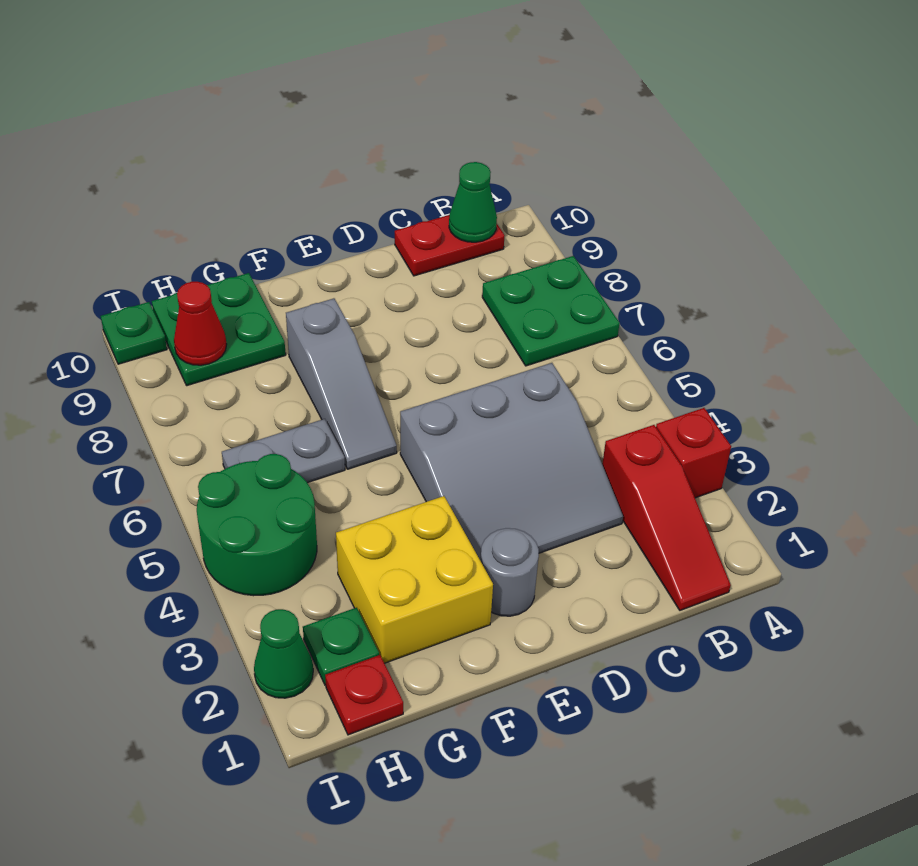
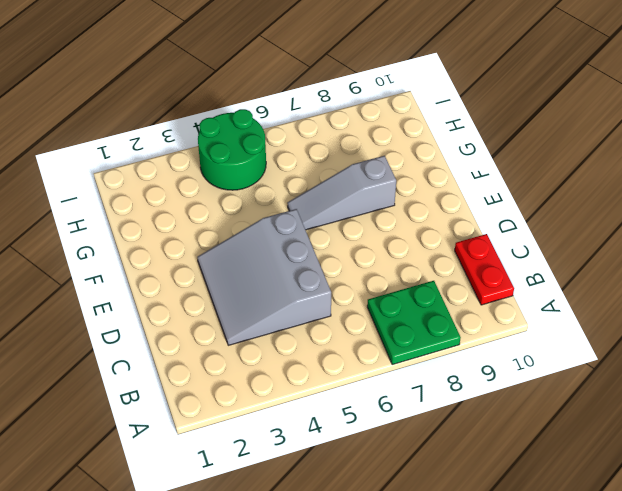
none -> red 1x1 brick [656,408,731,498]
none -> red 1x3 slope [602,425,731,610]
none -> grey 1x1 round brick [481,528,539,616]

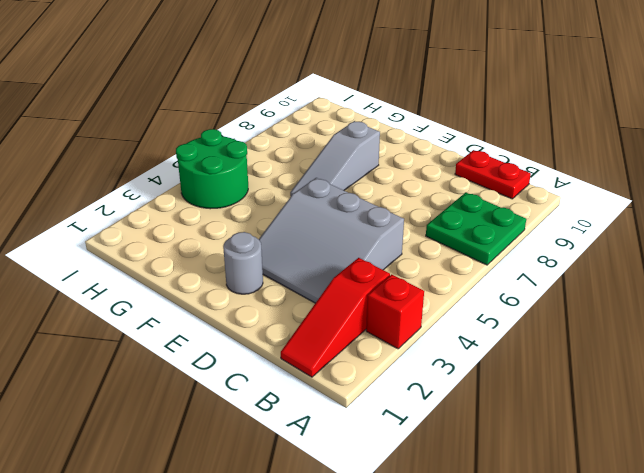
none -> yellow 2x2 brick [336,496,493,663]
none -> grey 1x2 plate [222,419,345,483]
none -> green 2x2 plate [152,273,286,386]

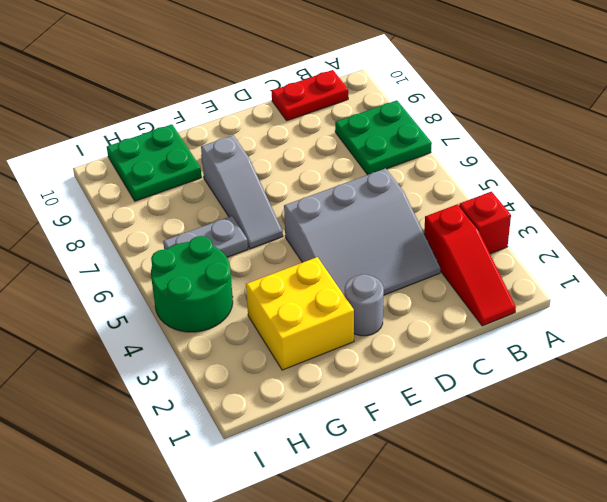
none -> red 1x1 plate [325,655,403,735]
none -> green 1x1 plate [303,608,379,685]
none -> green 1x1 cone [254,609,313,698]

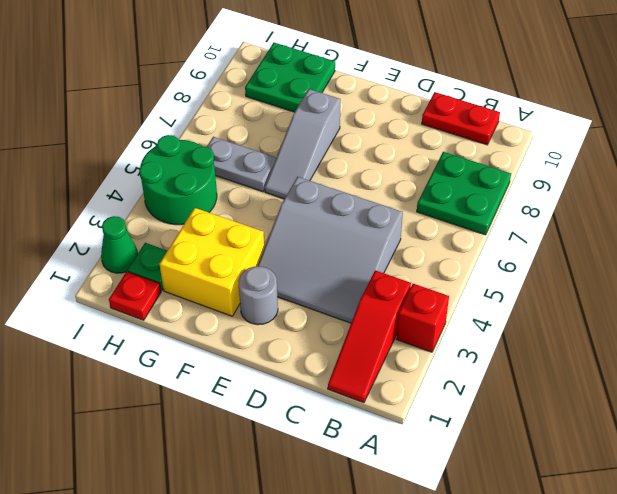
none -> green 1x1 plate [101,302,167,364]
none -> green 1x1 cone [449,162,497,242]
none -> red 1x1 cone [174,282,227,365]

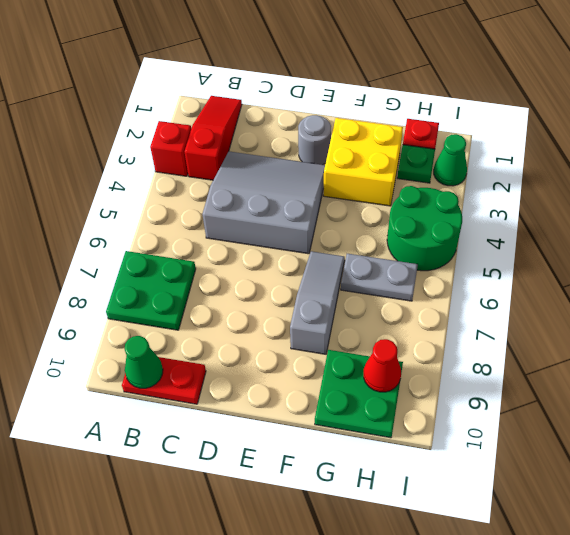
none -> green 1x1 plate [101,302,167,364]

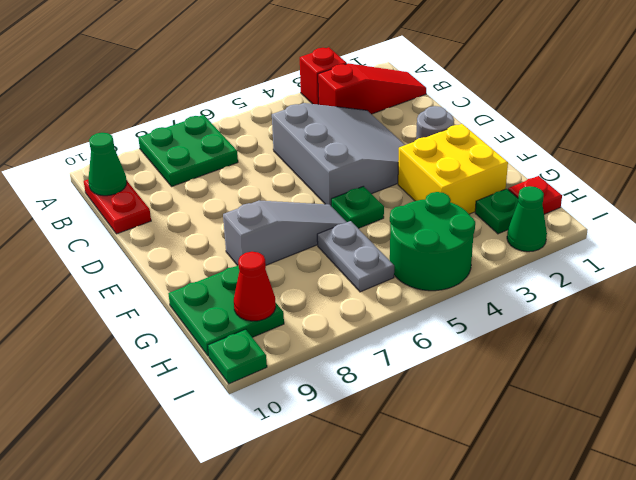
green 1x1 plate [331,186,384,228] -> none

